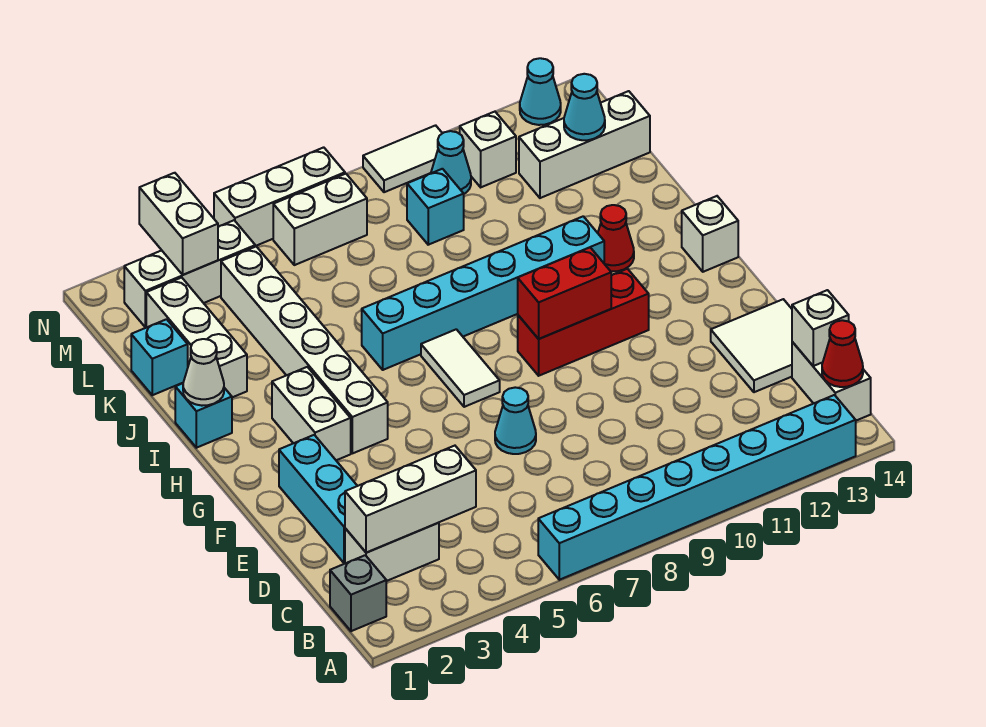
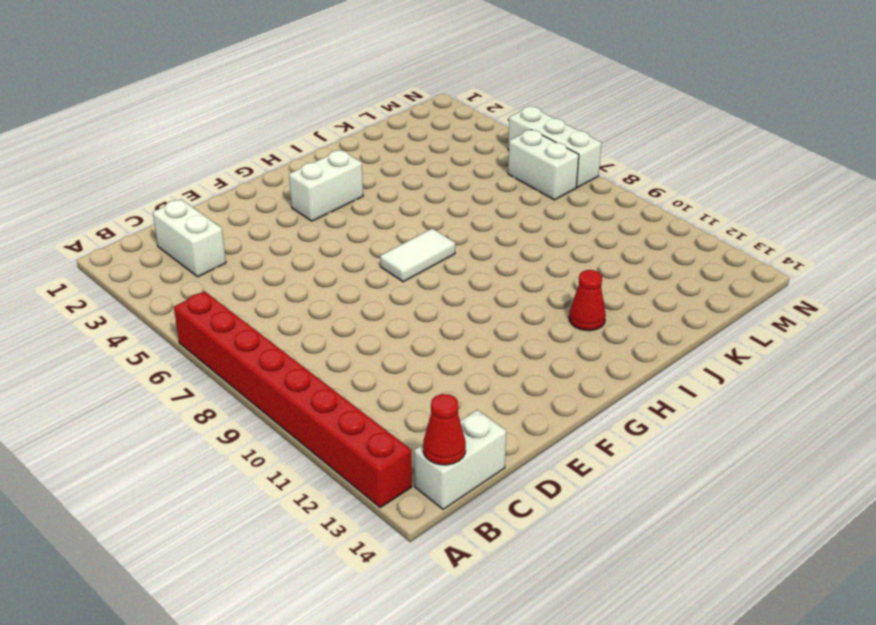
red 1x8 brick [174,291,412,507] -> cyan 1x8 brick [538,395,856,580]
none -> grey 1x1 brick [330,555,386,631]
none -> cyan 1x3 brick [279,435,357,563]
none -> white 2x2 tile [711,299,792,392]
none -> cyan 1x1 cone [495,387,536,454]

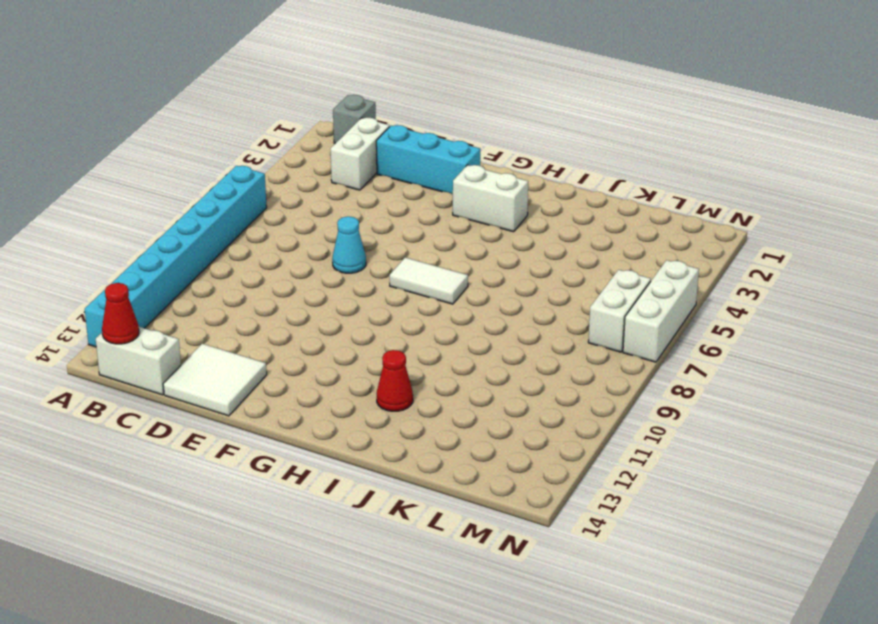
none -> white 1x6 brick [221,247,388,453]
none -> red 1x3 brick [518,269,649,376]
none -> white 1x1 brick [682,196,738,272]
none -> cyan 1x1 brick [175,383,232,448]

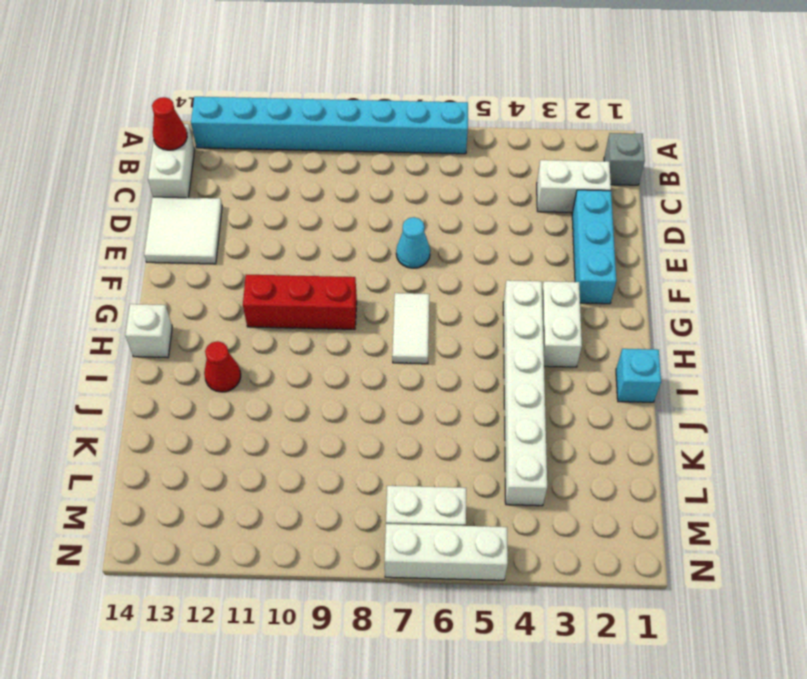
none -> cyan 1x6 brick [362,216,604,370]
none -> white 1x3 brick [146,278,247,397]
none -> cyan 1x1 brick [131,319,188,395]
none -> cyan 1x1 brick [407,169,464,245]

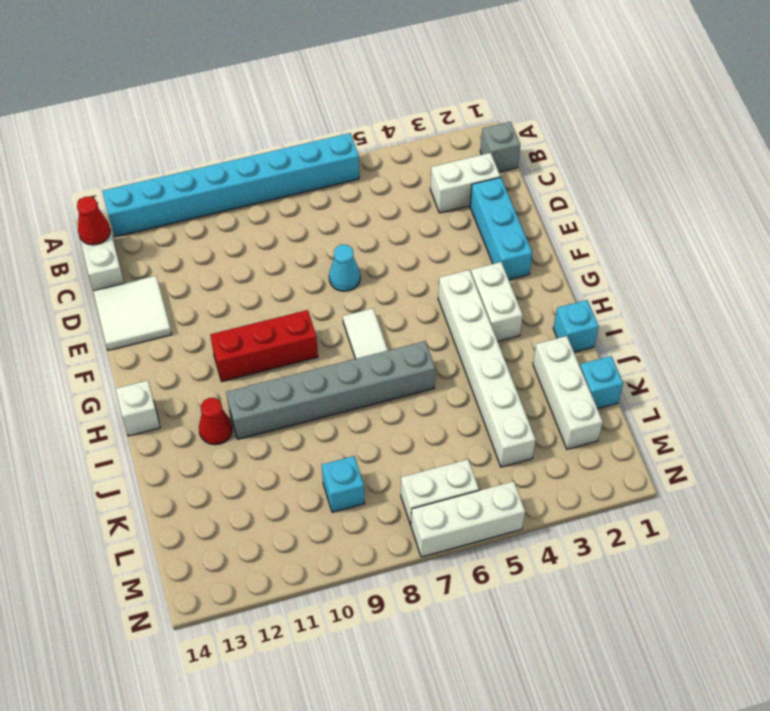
grey 1x6 brick [226,341,435,439] -> cyan 1x6 brick [362,216,604,370]
none -> white 1x3 brick [519,91,650,198]
none -> white 1x3 brick [124,220,255,327]
none -> cyan 1x1 cone [431,131,471,194]
none -> white 1x1 brick [460,112,516,187]

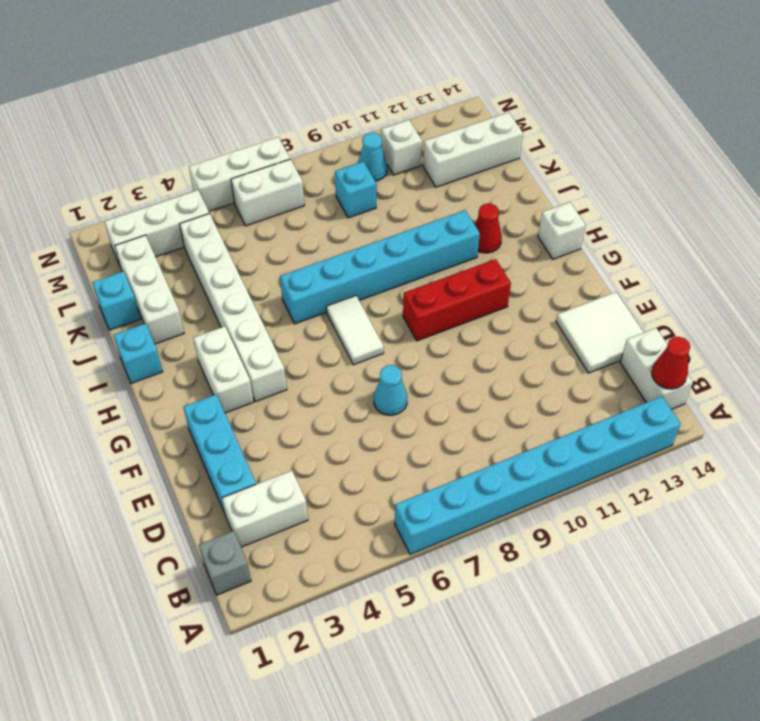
none -> white 1x2 tile [363,125,442,192]
none -> cyan 1x1 cone [520,58,561,125]
none -> white 1x3 brick [345,446,476,553]
none -> white 1x1 brick [792,290,849,366]

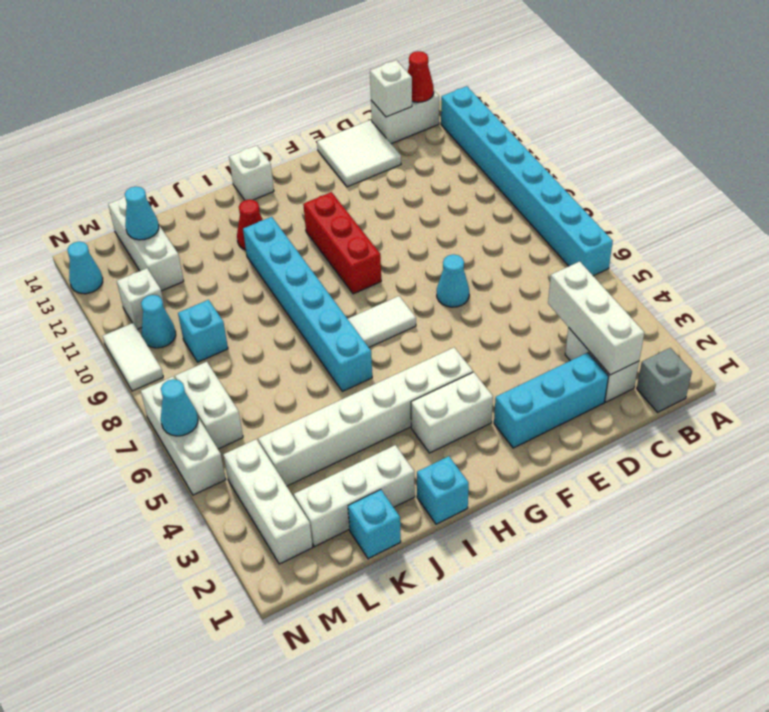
cyan 1x1 cone [161,379,198,436] -> none
none -> red 1x2 brick [518,247,611,339]
none -> white 1x1 cone [183,339,224,406]
none -> white 1x2 brick [139,173,218,275]

